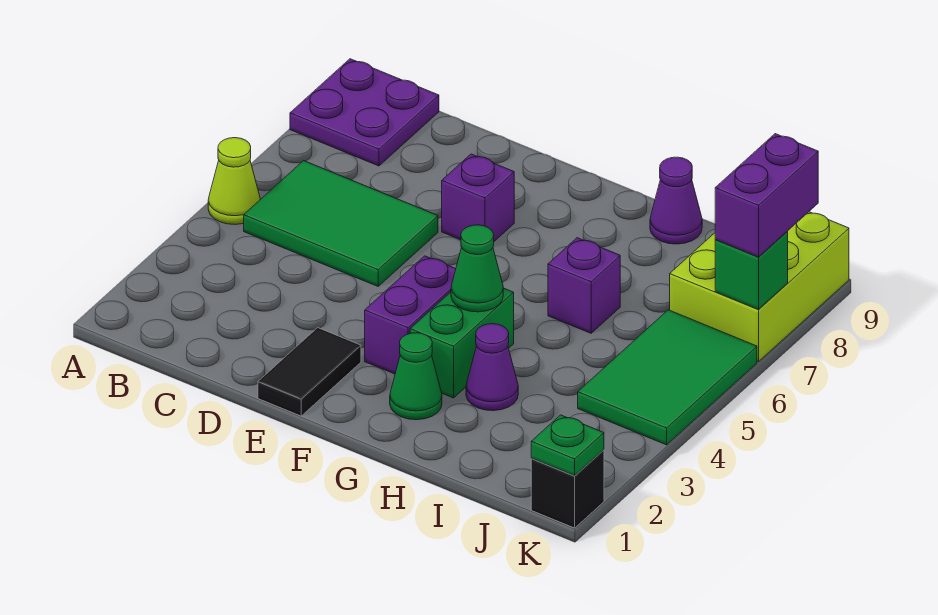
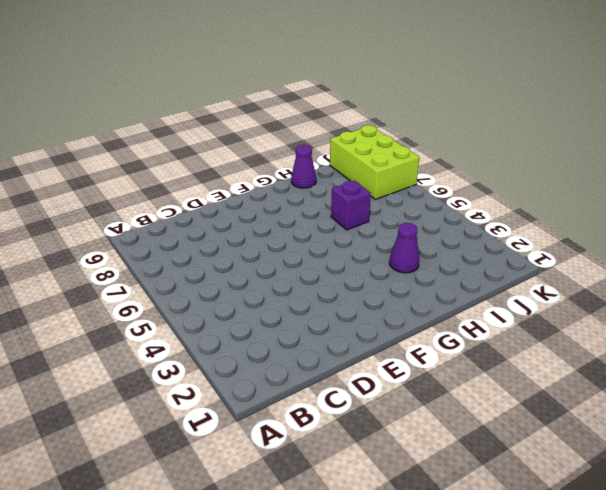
none -> lime 1x1 cone [208,138,260,225]
none -> purple 2x2 plate [290,59,439,166]
none -> green 2x3 tile [244,161,438,286]

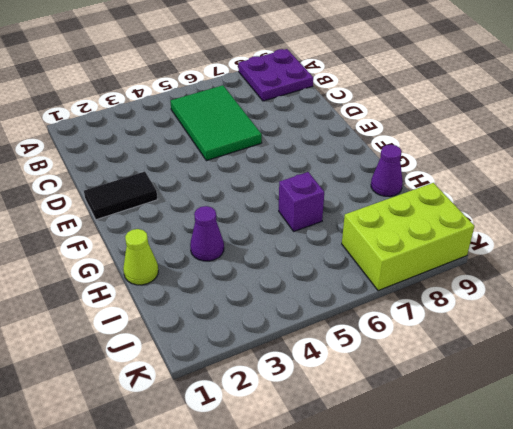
lime 1x1 cone [123,229,158,285] -> lime 1x1 cone moved to [208,138,260,225]
none -> purple 1x1 brick [442,154,514,241]
none -> purple 1x2 brick [365,256,456,374]
none -> green 1x1 cone [390,333,442,420]

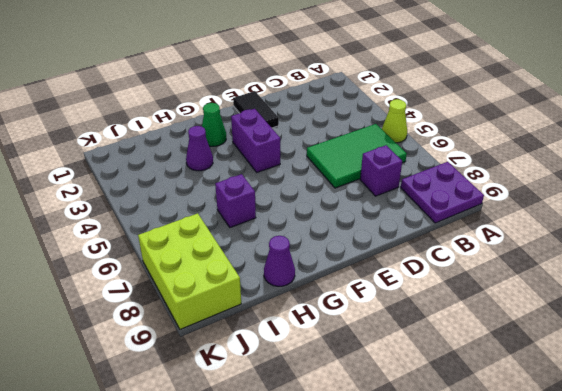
purple 1x1 brick [360,145,402,196] -> purple 1x1 brick moved to [442,154,514,241]
none -> green 1x2 brick [410,288,514,398]
none -> green 2x3 tile [578,310,757,445]
none -> black 1x1 brick [531,450,604,528]

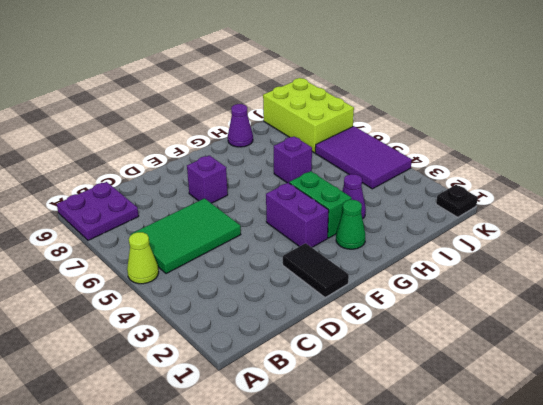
purple 2x3 tile [315,126,412,189] -> green 2x3 tile [578,310,757,445]
black 1x1 plate [436,185,478,217] -> black 1x1 brick [531,450,604,528]
none -> green 1x1 cone [451,225,503,312]
none -> green 1x1 plate [531,415,604,476]
none -> green 1x1 brick [715,232,788,309]

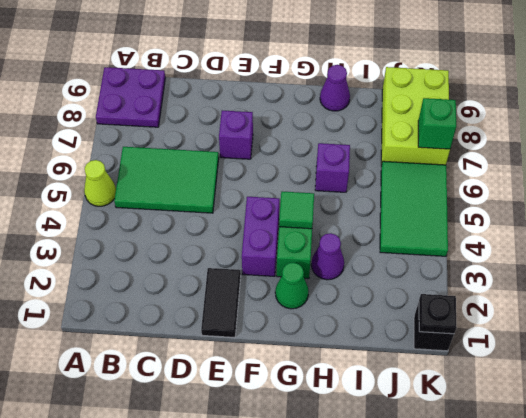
green 1x1 tile [279,192,314,229] -> green 1x1 cone [451,225,503,312]
black 1x1 plate [419,294,457,334] -> green 1x1 plate [531,415,604,476]
none -> purple 1x2 brick [715,134,818,257]

